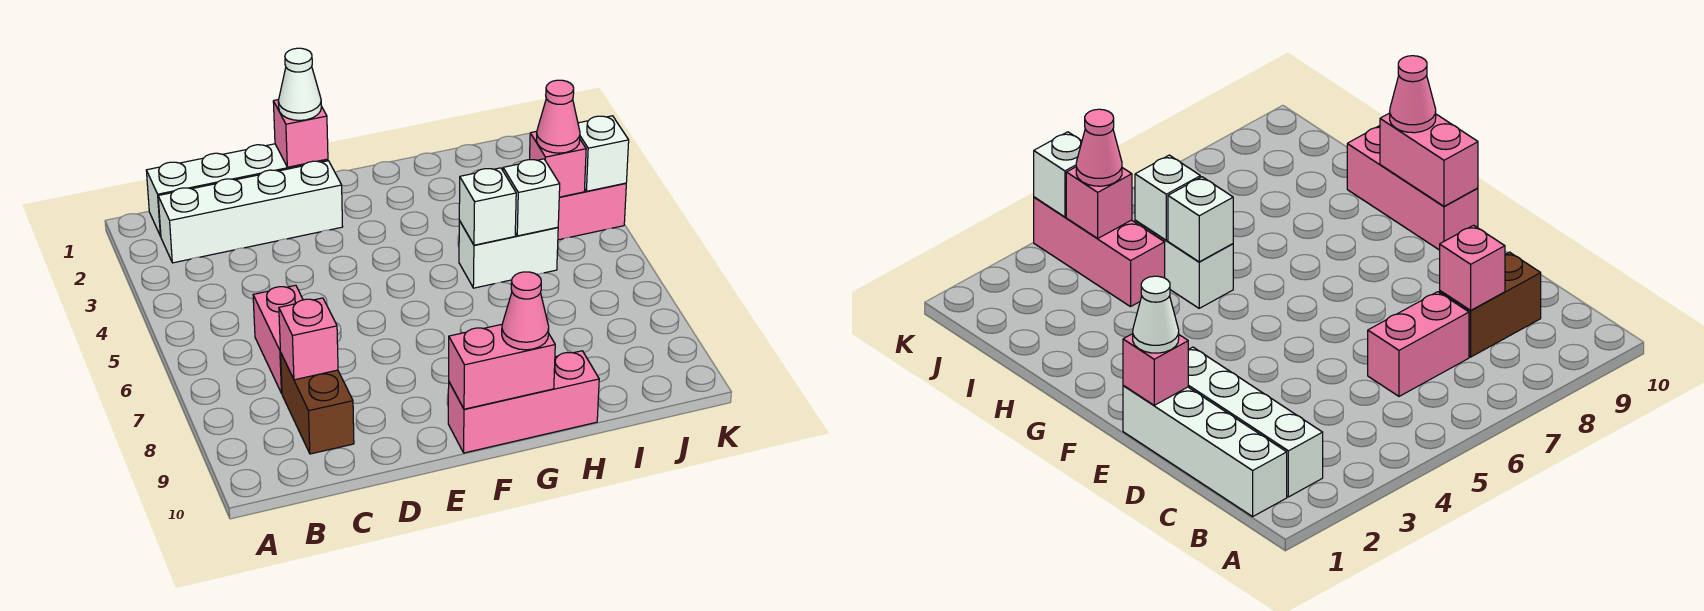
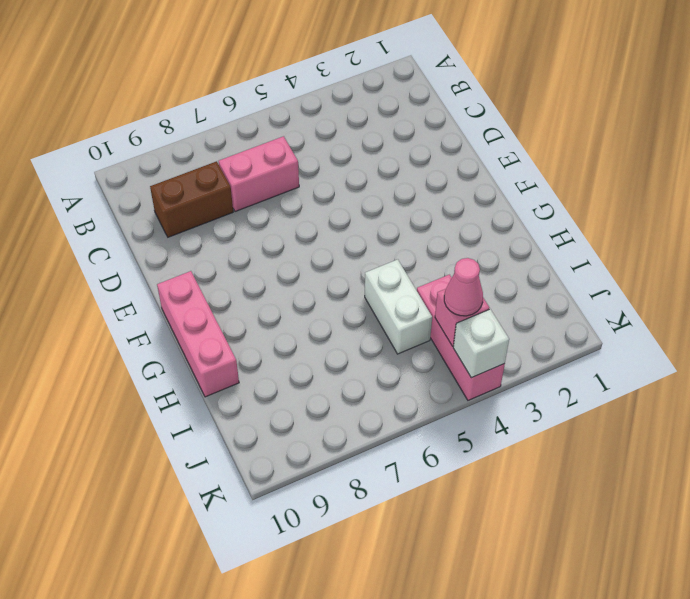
none -> white 1x4 brick [146,144,328,236]
none -> white 1x4 brick [158,161,343,263]
none -> pink 1x1 brick [279,298,338,380]

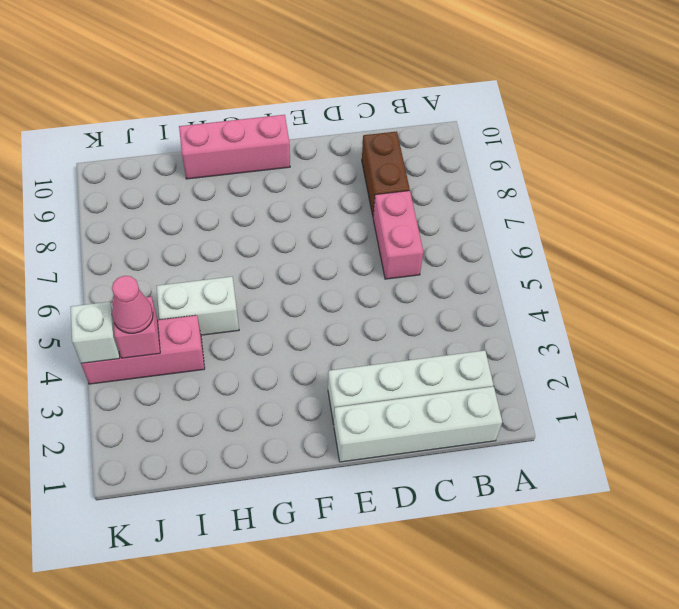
none -> pink 1x1 brick [279,298,338,380]
none -> pink 1x1 brick [273,100,328,167]
none -> pink 1x2 brick [449,324,555,409]

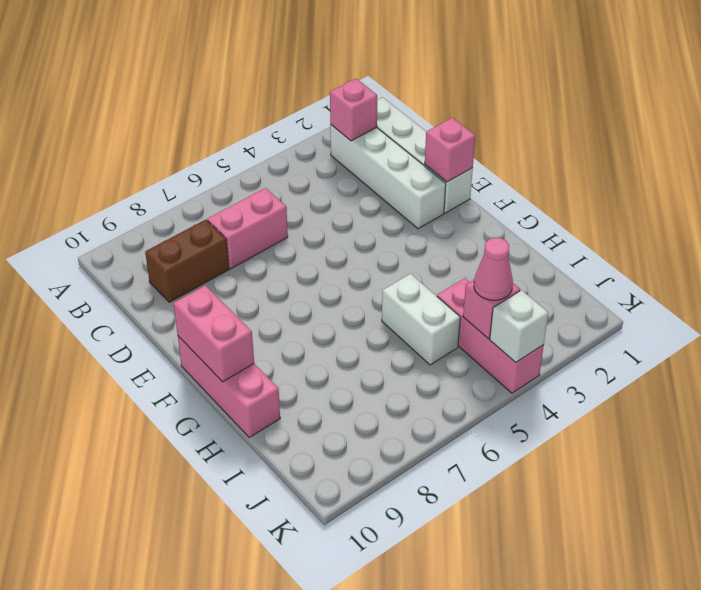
pink 1x1 brick [330,78,377,141] -> pink 1x1 brick moved to [279,298,338,380]
none -> white 1x1 brick [459,168,516,245]
none -> white 1x1 brick [503,159,560,236]
none -> white 1x1 cone [278,48,321,120]

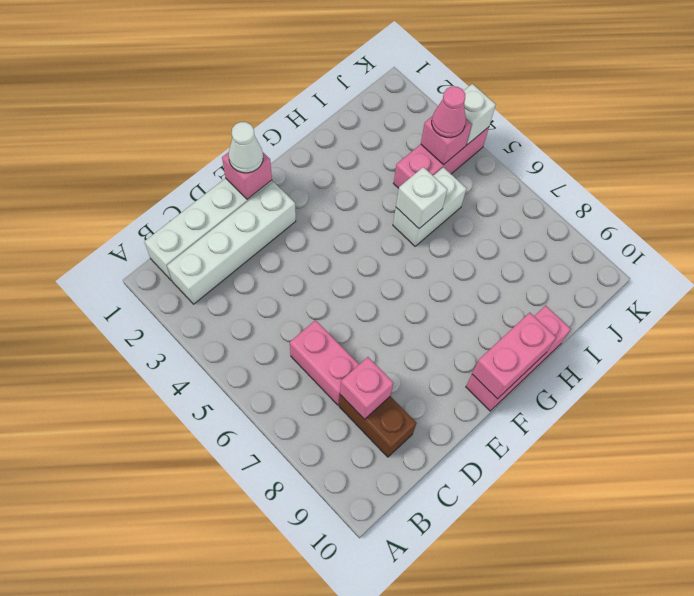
none -> white 1x1 brick [503,159,560,236]
none -> pink 1x1 cone [502,272,549,350]

